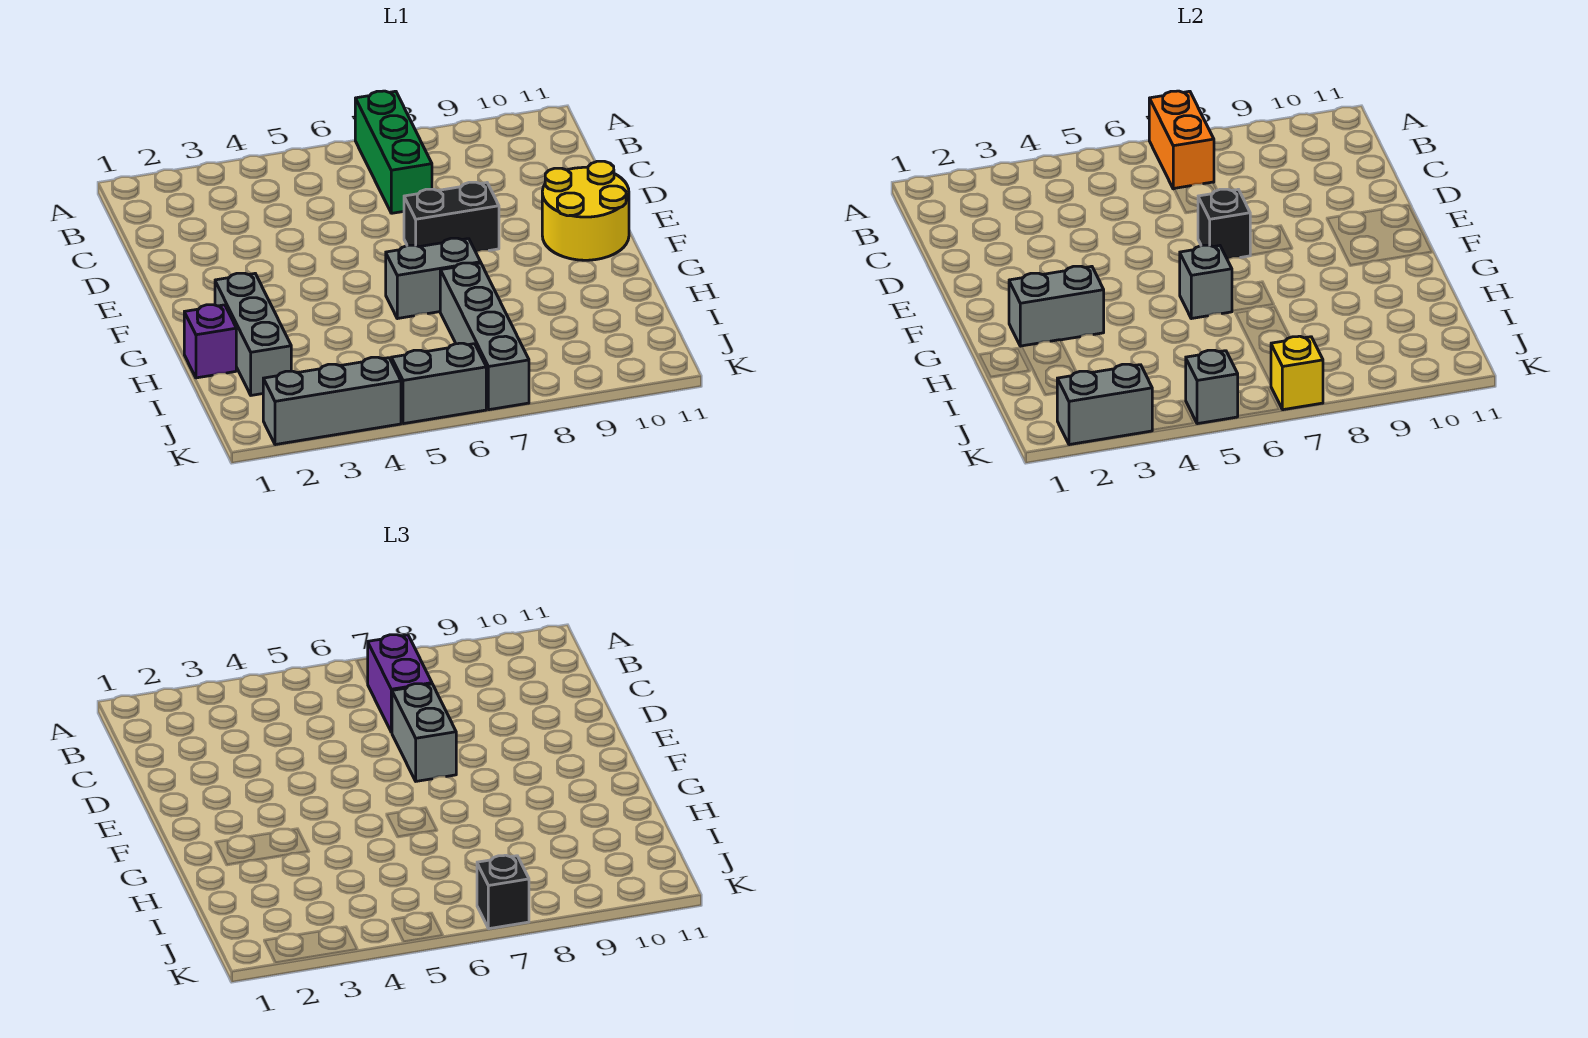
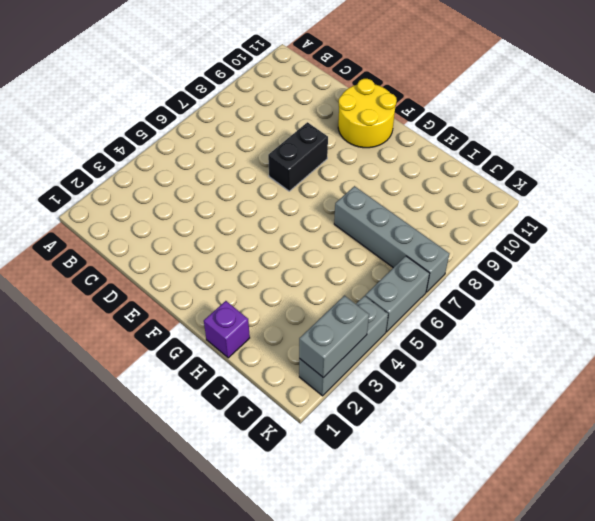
none -> green 1x3 brick [355,91,432,213]
none -> grey 1x3 brick [215,273,291,395]
none -> grey 1x2 brick [386,238,481,319]

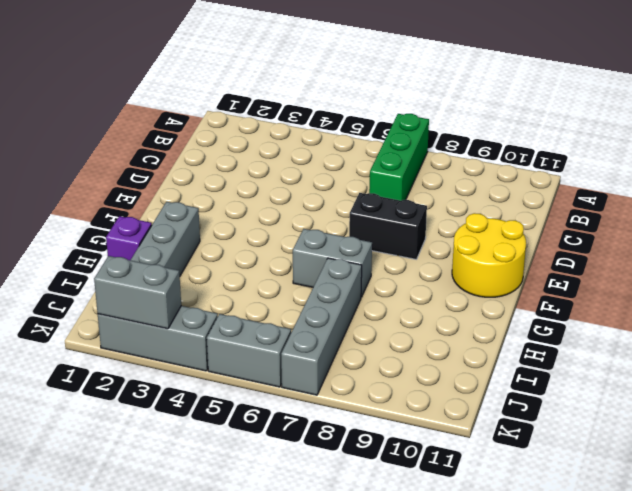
none -> orange 1x2 brick [1149,91,1214,189]
none -> black 1x1 brick [1198,189,1250,259]
none -> grey 1x2 brick [1009,266,1104,346]

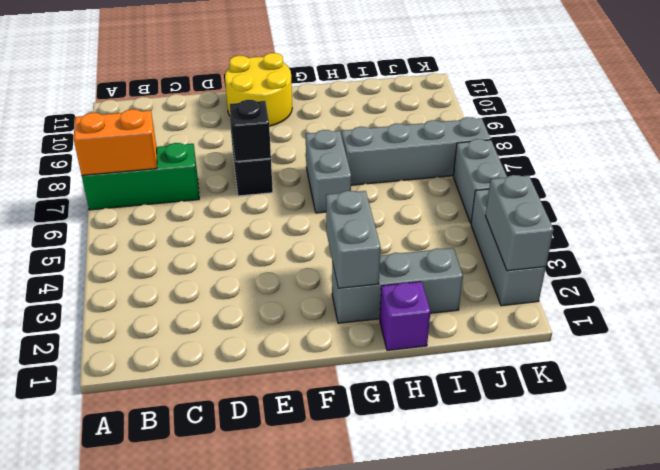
none -> grey 1x1 brick [1180,245,1232,319]
none -> grey 1x1 brick [1186,350,1238,424]
none -> yellow 1x1 brick [1271,336,1323,410]

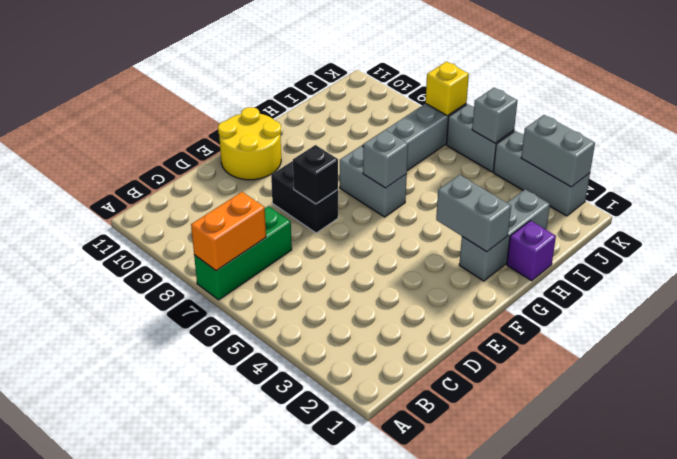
none -> purple 1x2 brick [368,635,432,732]
none -> grey 1x2 brick [392,684,456,781]
none -> black 1x1 brick [477,855,529,929]

